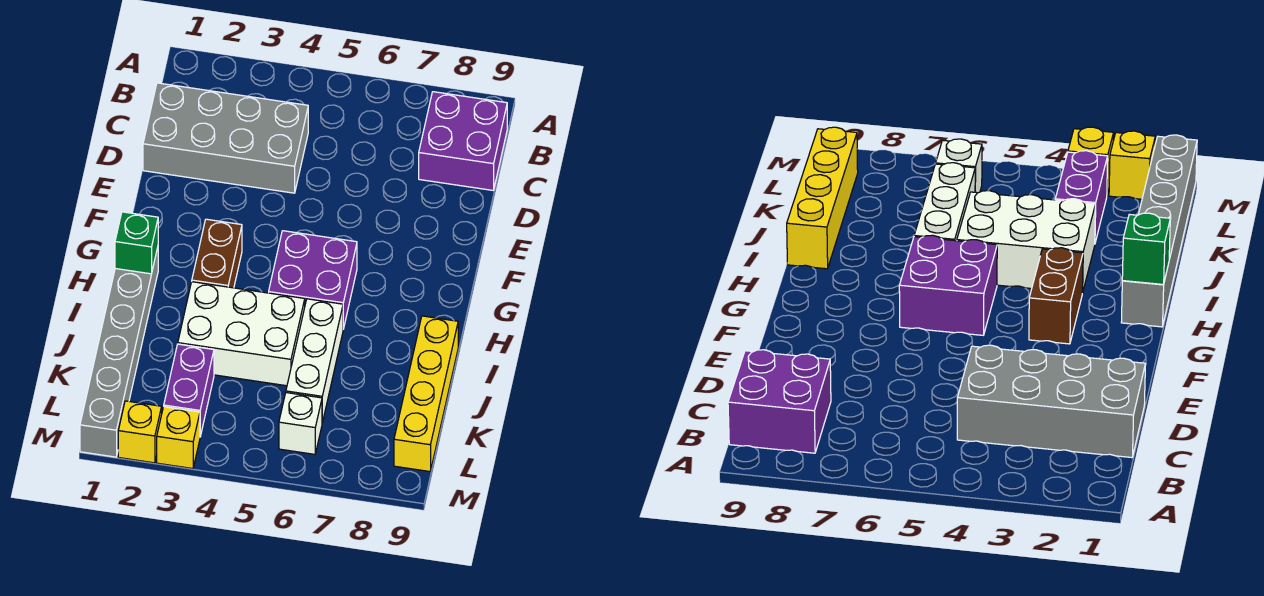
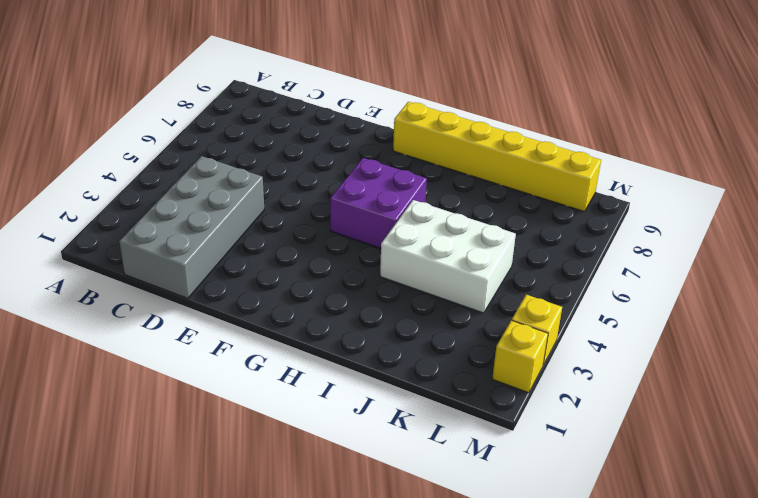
yellow 1x6 brick [393,102,601,212] -> yellow 1x4 brick [394,316,458,472]
white 2x3 brick [380,200,516,313] -> white 2x3 brick turned to [178,282,305,386]
none -> purple 2x2 brick [419,92,507,190]
none -> brown 1x2 brick [192,219,242,288]
none -> grey 1x6 brick [80,248,158,457]

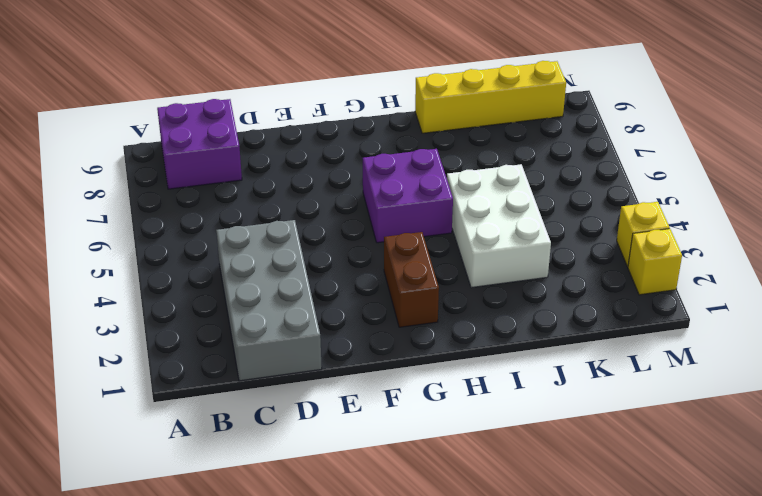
brown 1x2 brick [384,232,439,327] -> brown 1x2 brick turned to [192,219,242,288]
none -> grey 1x6 brick [80,248,158,457]
none -> white 1x3 brick [286,299,343,423]
none -> purple 1x2 brick [164,344,214,436]

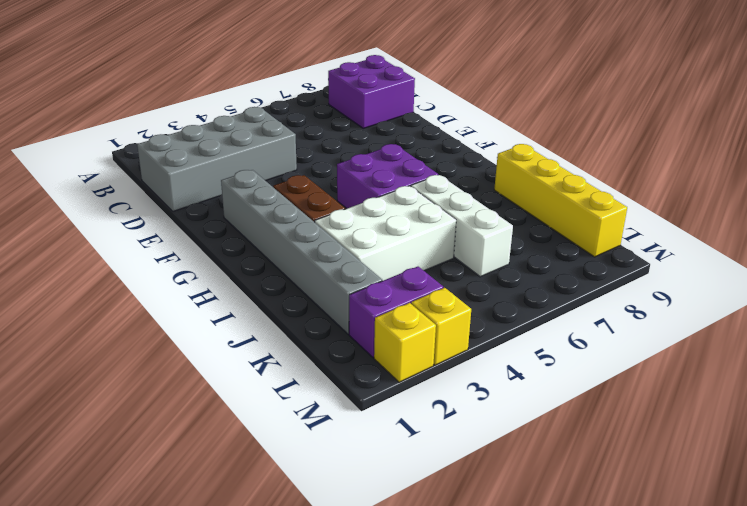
grey 1x6 brick [221,170,382,334] -> grey 1x6 brick moved to [80,248,158,457]
purple 1x2 brick [349,267,443,357] -> purple 1x2 brick turned to [164,344,214,436]
none -> white 1x1 brick [279,393,322,454]
none -> green 1x1 brick [115,212,158,274]

